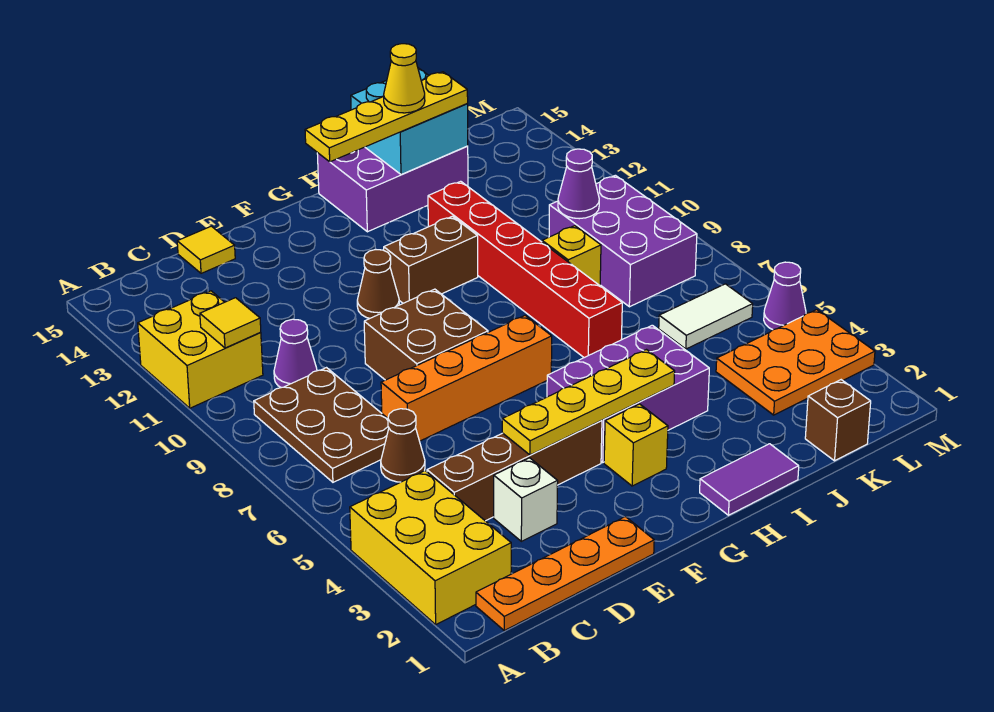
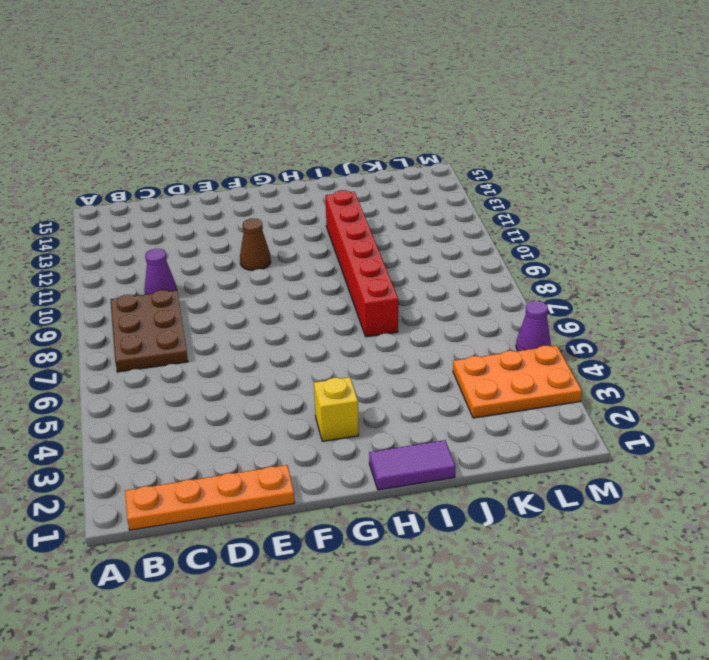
none -> yellow 2x3 brick [350,471,511,624]
none -> yellow 2x2 brick [138,291,263,408]
none -> brown 1x4 brick [427,420,602,521]
none -> brown 1x1 cone [381,409,425,482]

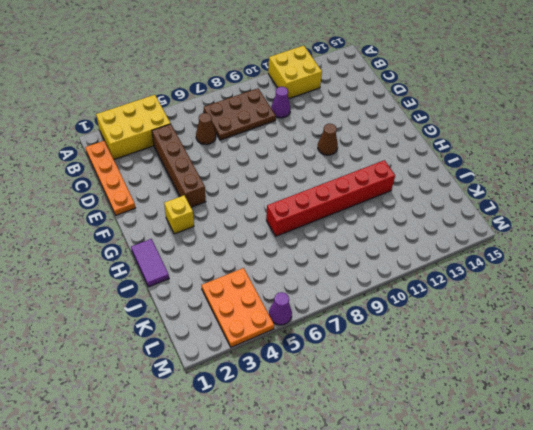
none -> white 1x1 brick [494,458,558,541]
none -> orange 1x4 brick [381,316,552,441]
none -> yellow 1x1 tile [177,226,235,273]
none -> brown 2x2 brick [364,289,488,380]

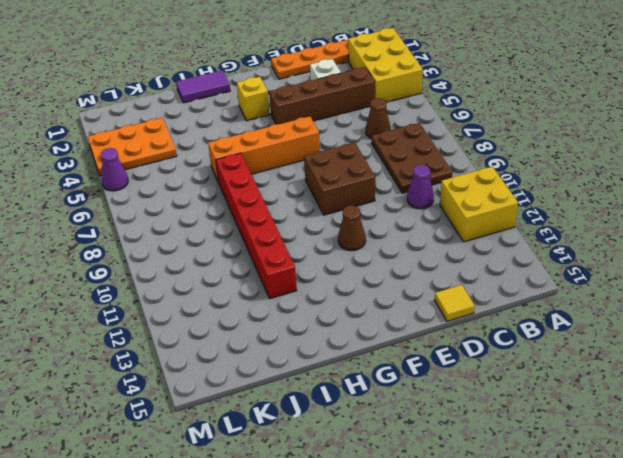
orange 1x4 brick [208,117,320,183] -> orange 1x4 brick moved to [381,316,552,441]
none -> purple 2x3 brick [547,325,709,462]
none -> brown 1x2 brick [384,216,478,303]
none -> purple 2x3 brick [317,146,468,232]
none -> yellow 1x1 brick [542,226,601,285]

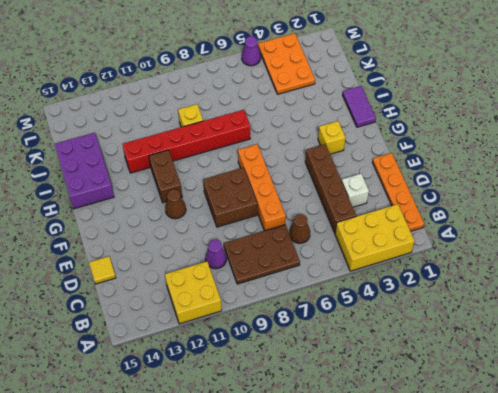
none -> purple 2x3 brick [547,325,709,462]
none -> brown 1x1 brick [805,380,871,461]
none -> white 1x2 tile [659,284,753,349]
none -> purple 2x3 brick [549,175,697,307]

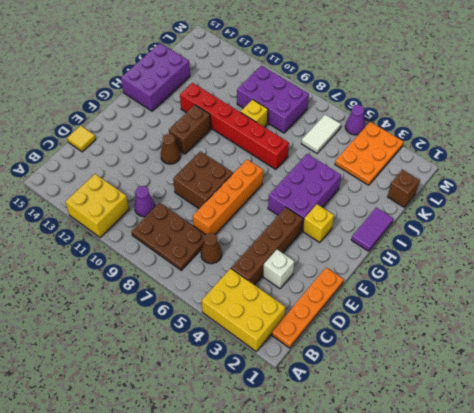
none -> yellow 1x1 tile [200,298,261,348]
none -> yellow 1x4 plate [502,350,675,455]
none -> cyan 2x2 brick [351,68,468,175]
none -> purple 1x1 cone [558,149,599,219]

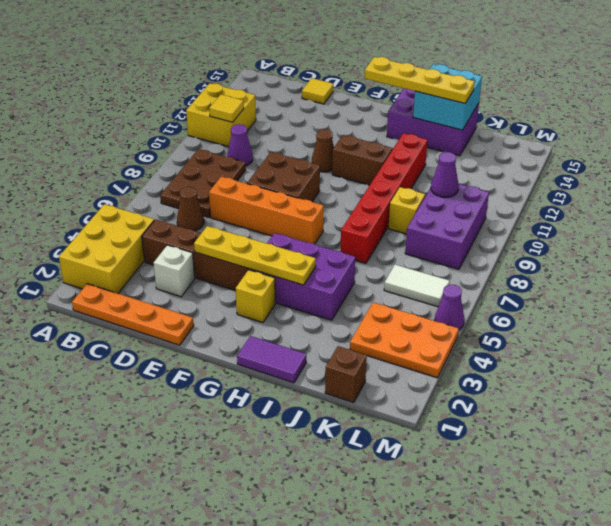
none -> yellow 1x1 cone [384,44,425,113]

